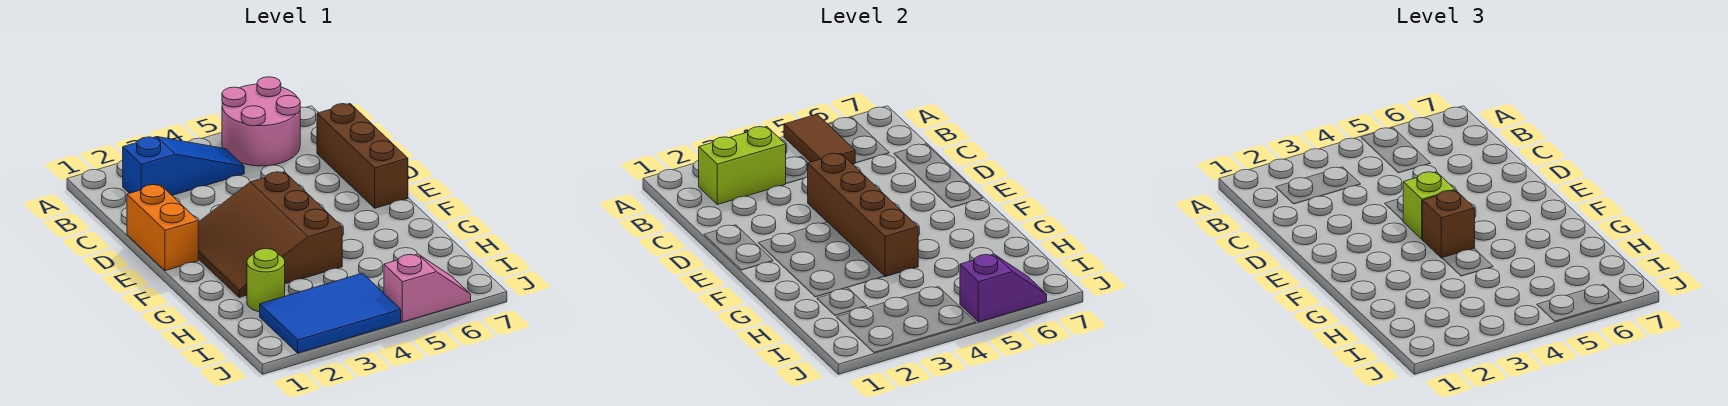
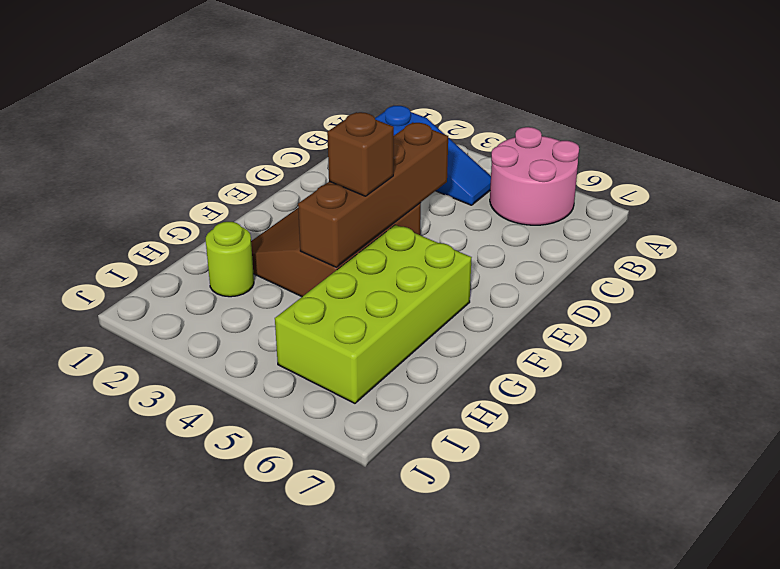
lime 2x4 brick [275,225,472,403] -> none
none -> brown 1x3 brick [317,104,408,208]
none -> orange 1x2 brick [127,185,198,271]
none -> blue 2x3 tile [260,273,401,353]

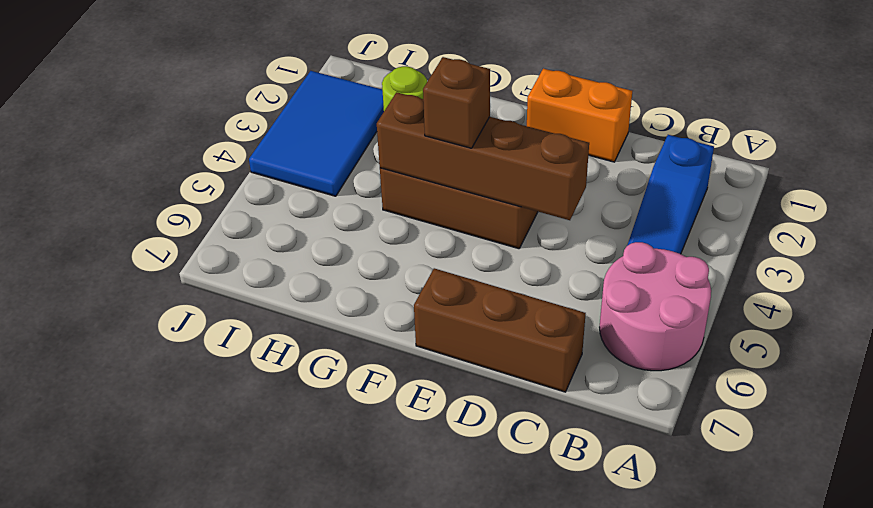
none -> pink 1x2 slope [384,254,471,322]
none -> brown 1x2 tile [784,114,855,164]
none -> lime 1x2 brick [699,127,786,204]

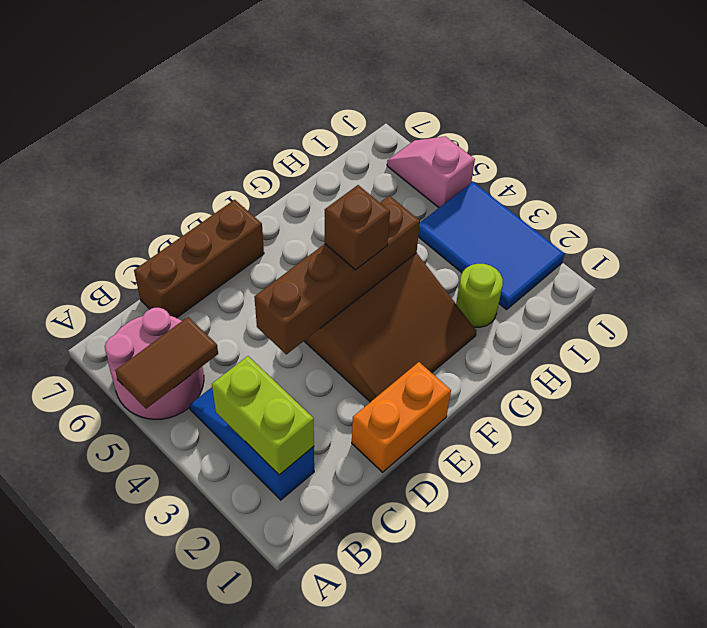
none -> purple 1x2 slope [960,254,1047,322]
none -> lime 1x1 brick [1403,172,1455,239]

